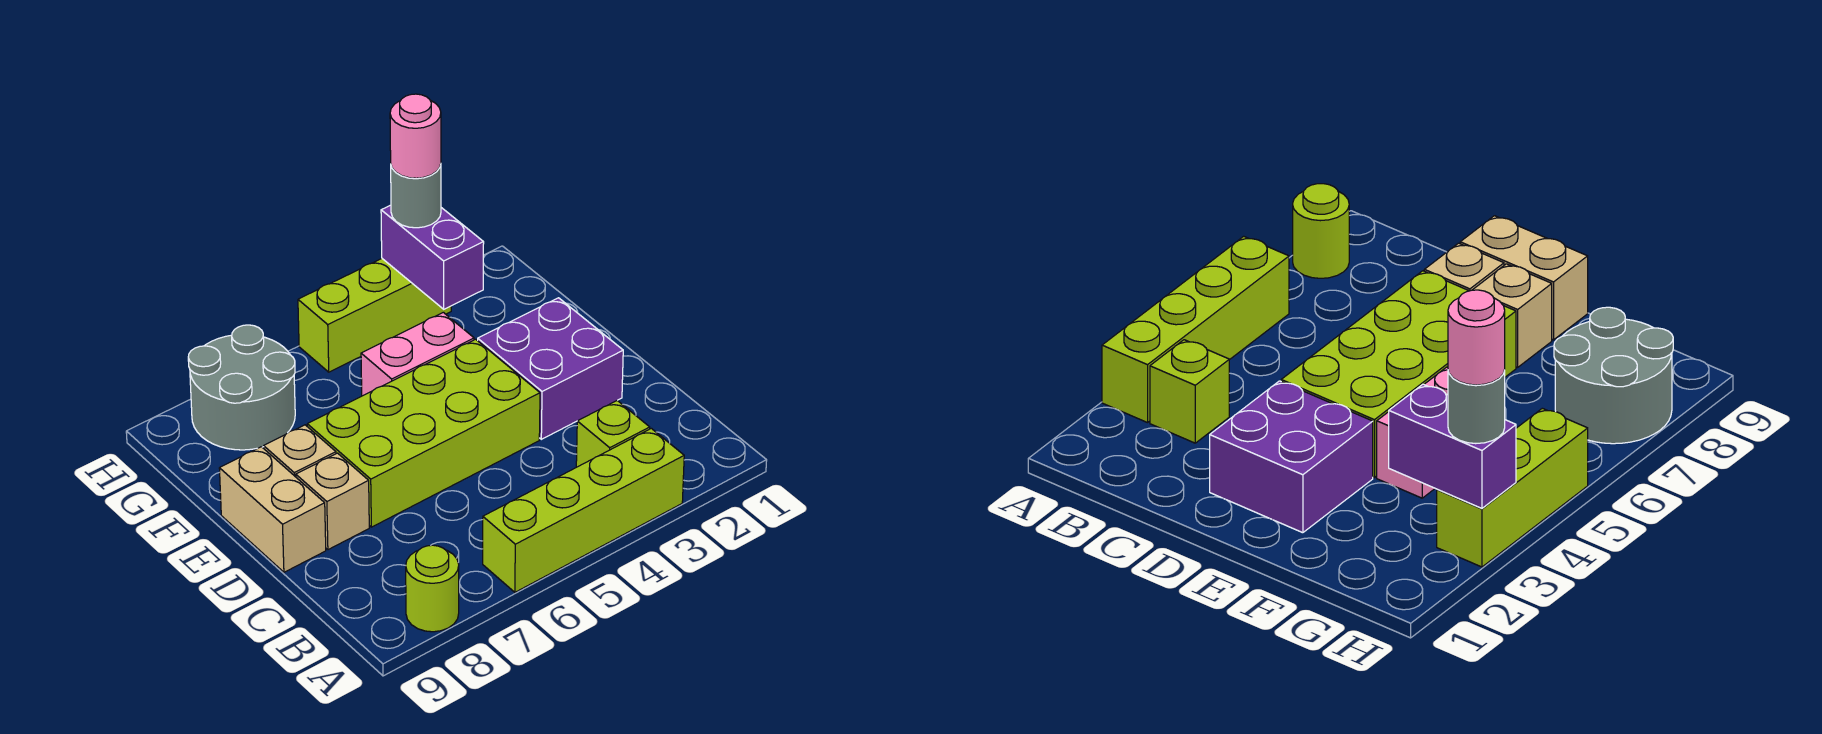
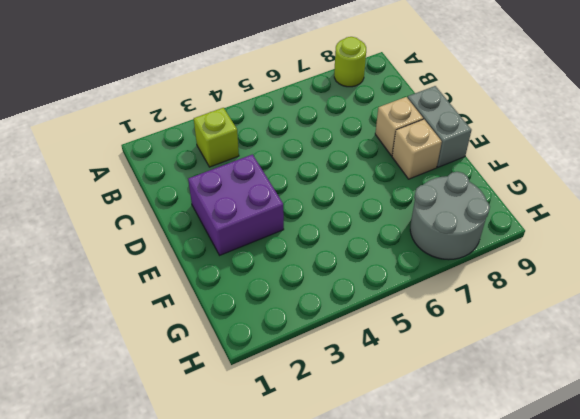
grey 1x2 brick [408,86,471,167] -> tan 1x2 brick [219,447,326,572]
none -> lime 1x4 brick [483,428,684,592]
none -> lime 2x4 brick [307,339,540,527]
none -> pink 1x2 brick [361,312,474,396]

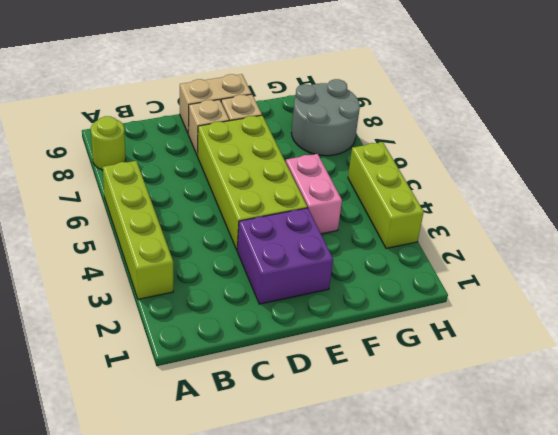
none -> lime 1x1 brick [576,401,650,467]
none -> purple 1x2 brick [381,205,484,309]
none -> grey 1x1 round brick [391,165,441,228]

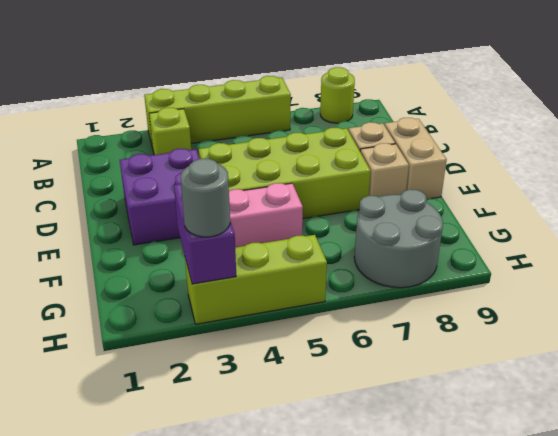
none -> pink 1x1 round brick [390,94,441,178]

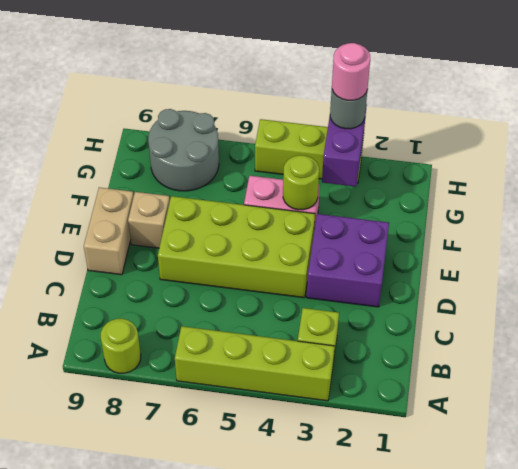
lime 1x1 round brick [283,155,319,210] -> none
none -> tan 1x1 brick [296,453,369,550]

